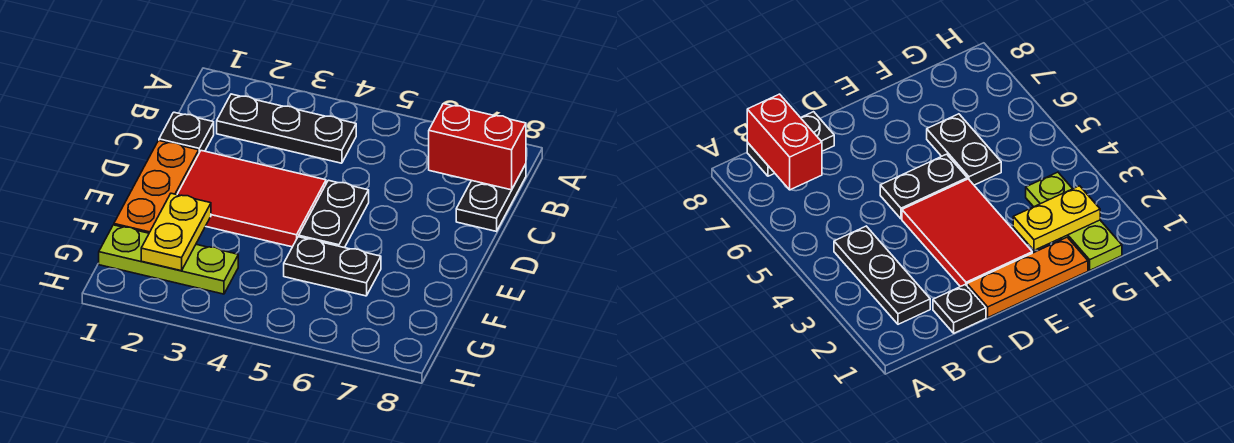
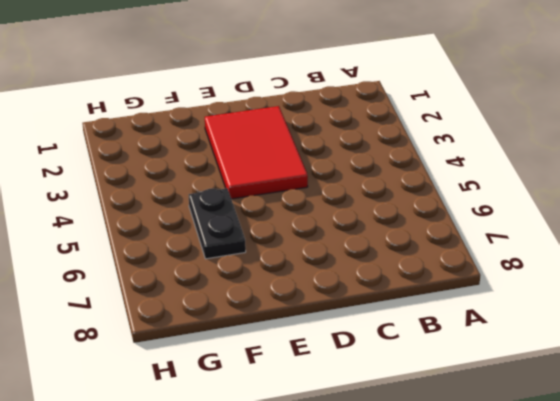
none -> black 1x3 plate [217,94,356,163]
none -> black 1x2 plate [456,164,526,231]

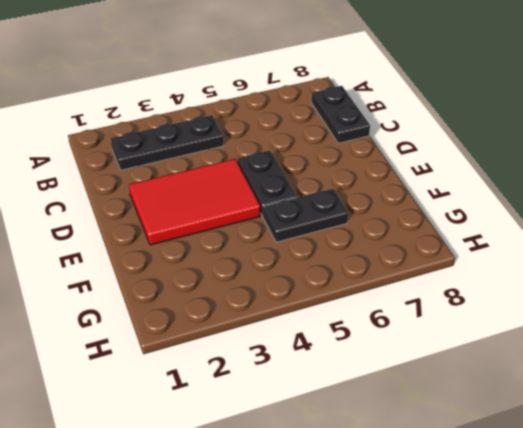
none -> black 1x1 plate [159,112,214,152]
none -> orange 1x3 plate [114,140,199,233]

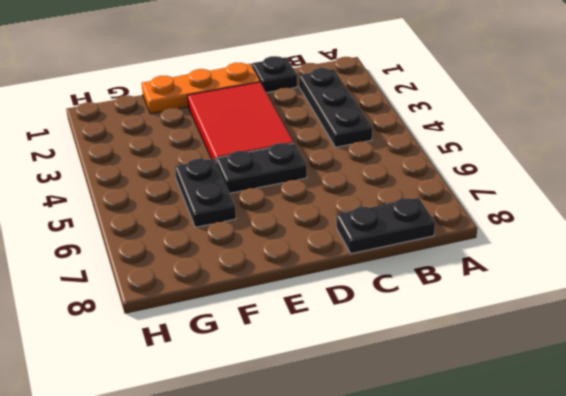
none -> lime 1x3 plate [99,225,238,294]
none -> red 1x2 brick [429,104,526,190]

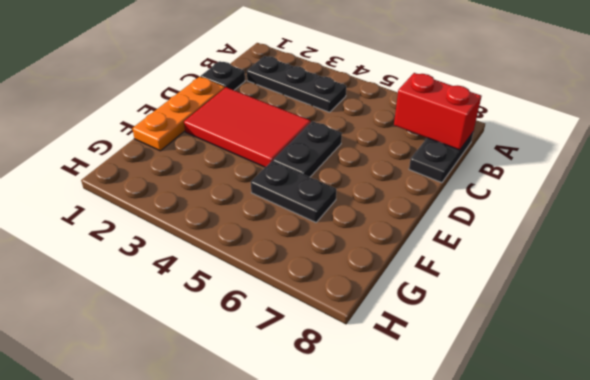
none -> lime 1x3 plate [99,225,238,294]
none -> yellow 1x2 plate [141,193,211,271]

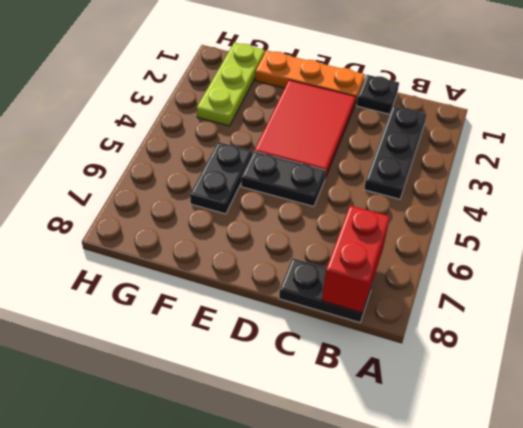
none -> yellow 1x2 plate [141,193,211,271]

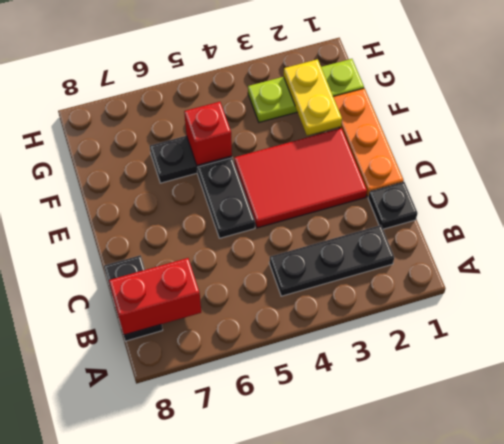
red 1x1 brick [184,102,232,165] -> none

